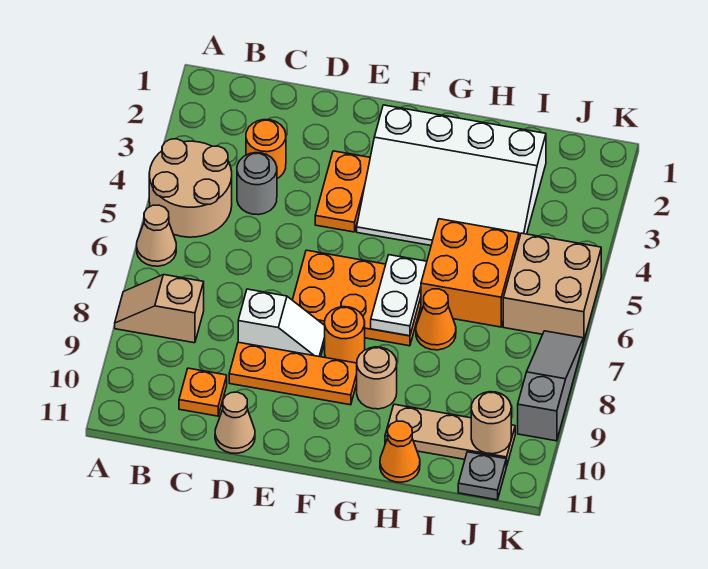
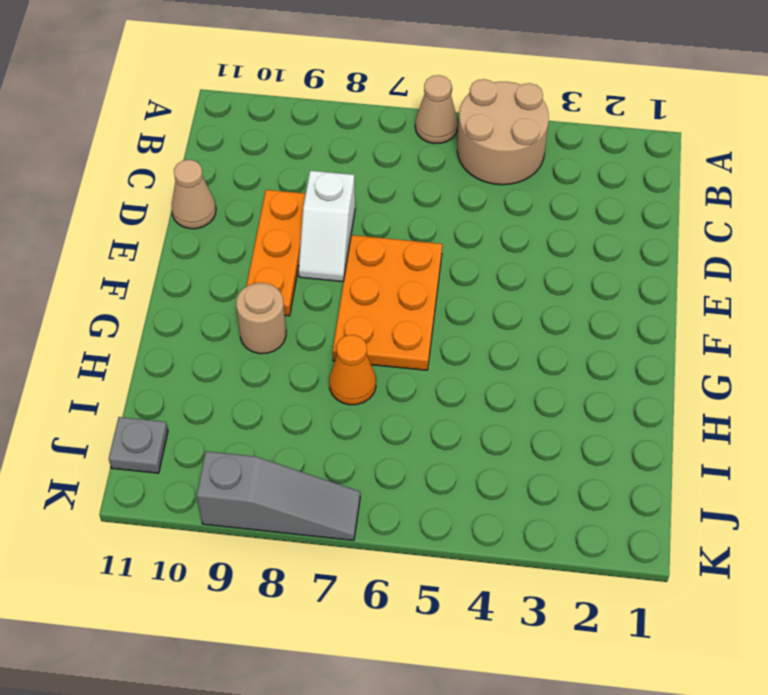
none -> tan 1x2 slope [115,275,204,343]
none -> orange 1x1 round brick [246,120,286,178]
none -> grey 1x1 round brick [237,153,277,215]

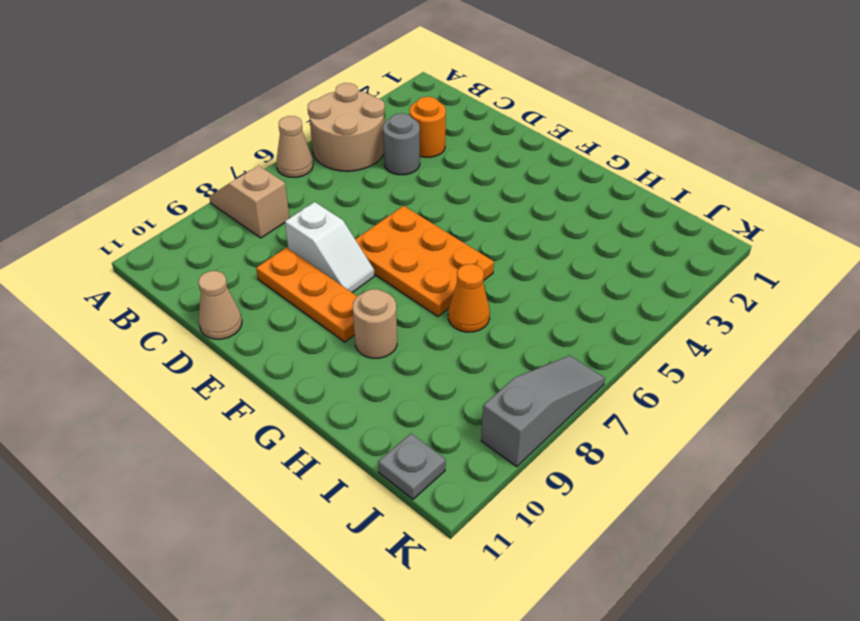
none -> orange 1x1 plate [179,368,227,416]
none -> orange 1x2 plate [315,151,370,232]
none -> white 3x4 slope [357,105,546,245]

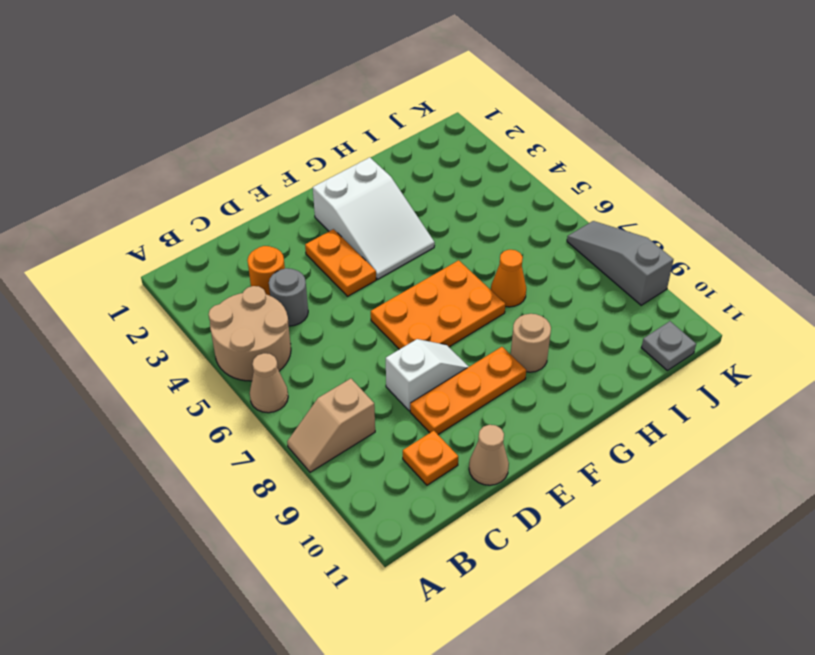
white 2x3 slope [313,157,435,279] -> white 3x4 slope [357,105,546,245]
none -> orange 1x1 round brick [325,307,365,363]
none -> orange 2x2 brick [421,219,519,327]
none -> tan 1x3 plate [385,404,515,466]

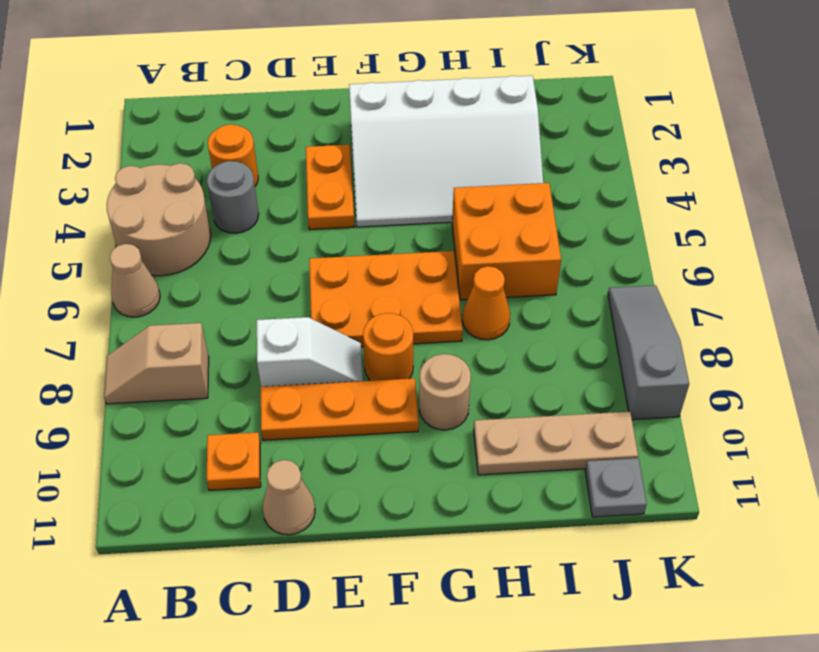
none -> orange 1x1 cone [380,421,420,482]
none -> tan 2x2 brick [503,233,601,342]
none -> white 1x2 plate [371,255,427,336]

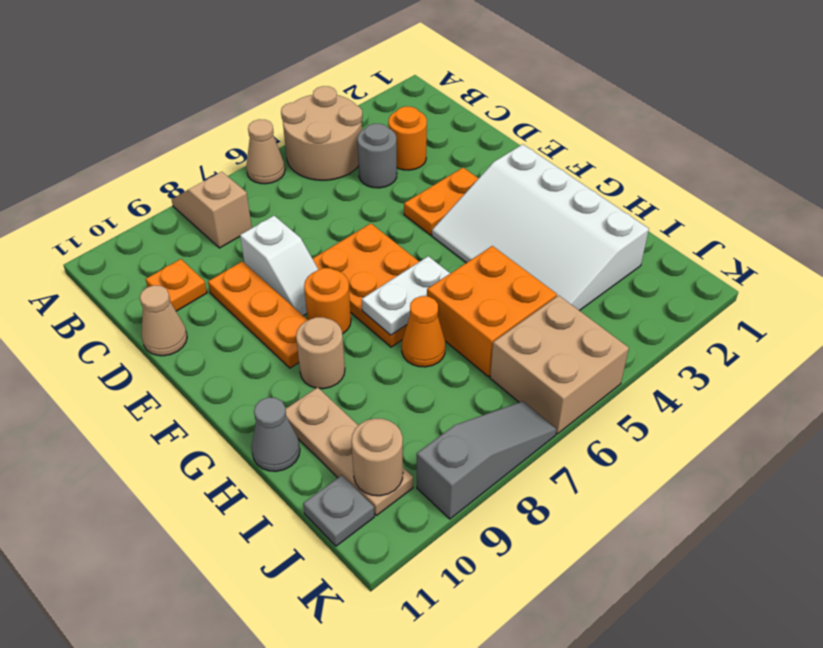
grey 1x1 cone [251,397,300,471] -> orange 1x1 cone [380,421,420,482]

